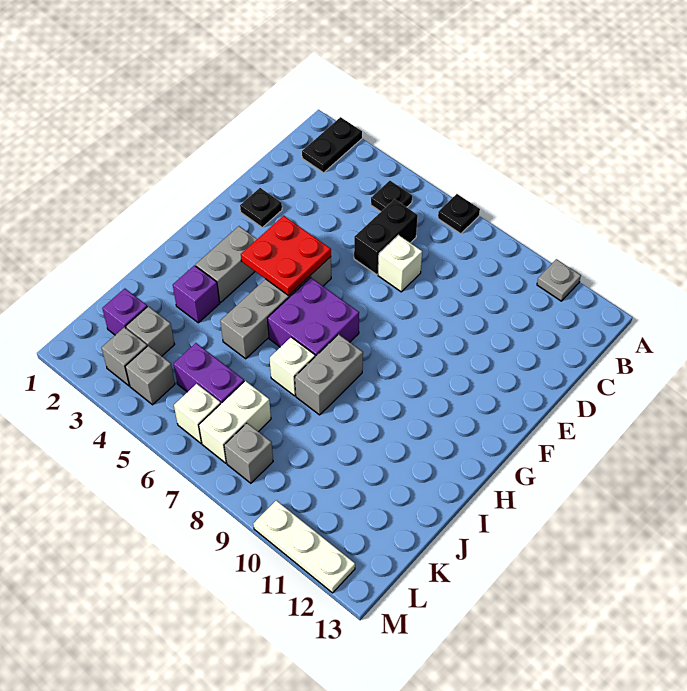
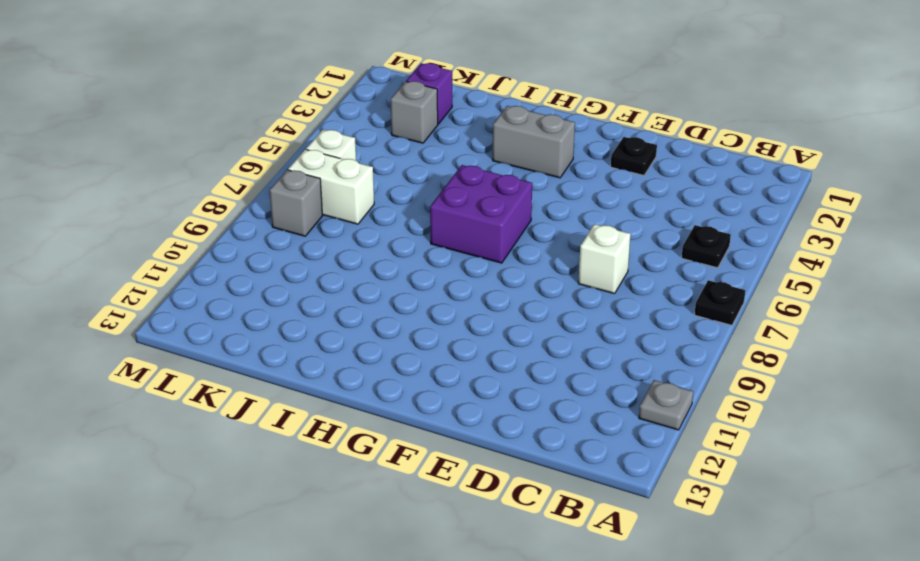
none -> black 1x2 plate [302,117,362,173]
none -> black 1x2 brick [354,199,418,275]
none -> grey 1x4 brick [220,257,331,359]

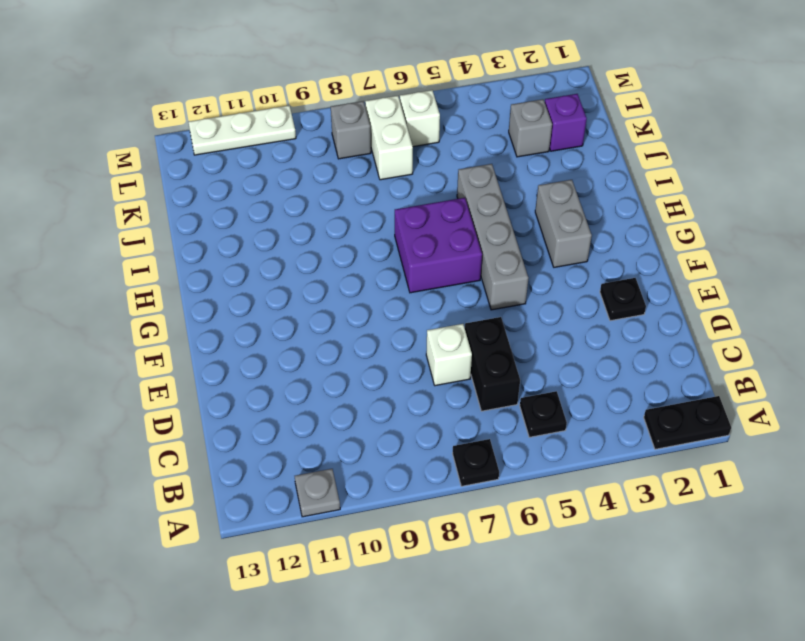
black 1x2 plate [644,396,731,449] -> black 1x2 plate turned to [302,117,362,173]
none -> grey 1x2 brick [295,334,363,415]
none -> purple 1x1 brick [173,265,220,323]
none -> white 1x1 brick [270,337,315,396]

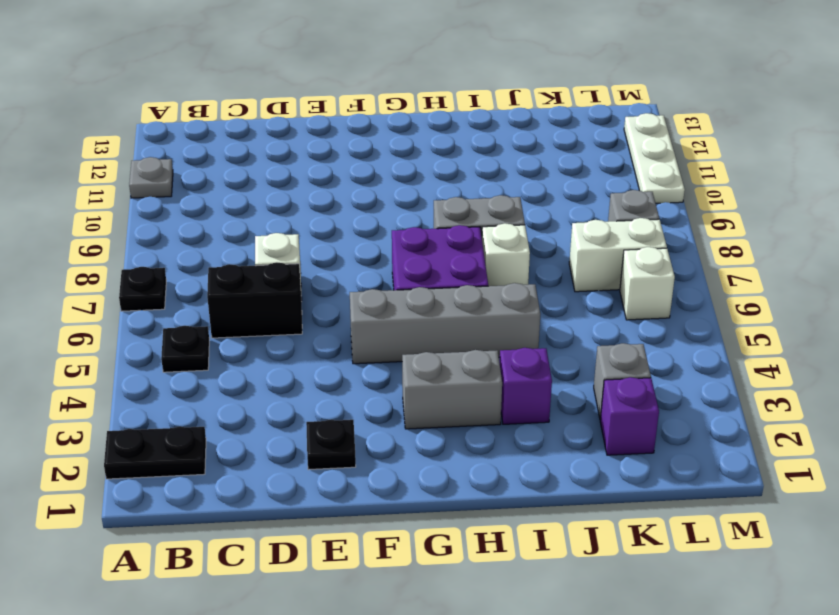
none -> purple 1x2 brick [174,343,244,403]
none -> grey 1x1 brick [101,327,147,386]
none -> grey 1x1 brick [125,346,175,405]

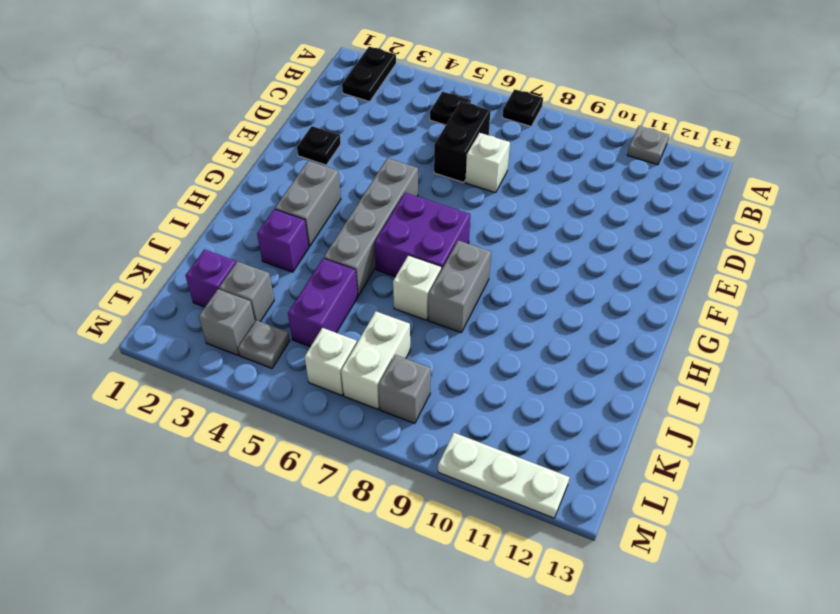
purple 1x2 brick [288,258,358,347] -> purple 1x2 brick turned to [174,343,244,403]
grey 1x1 plate [238,320,290,368] -> grey 1x1 brick [125,346,175,405]
none -> red 2x2 plate [241,216,331,295]

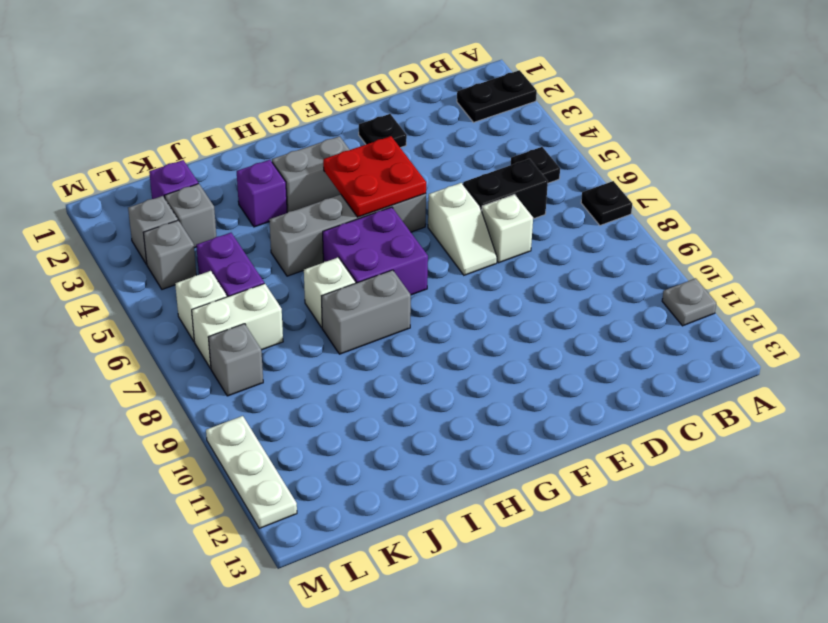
white 1x2 slope [428,183,497,275] -> none

